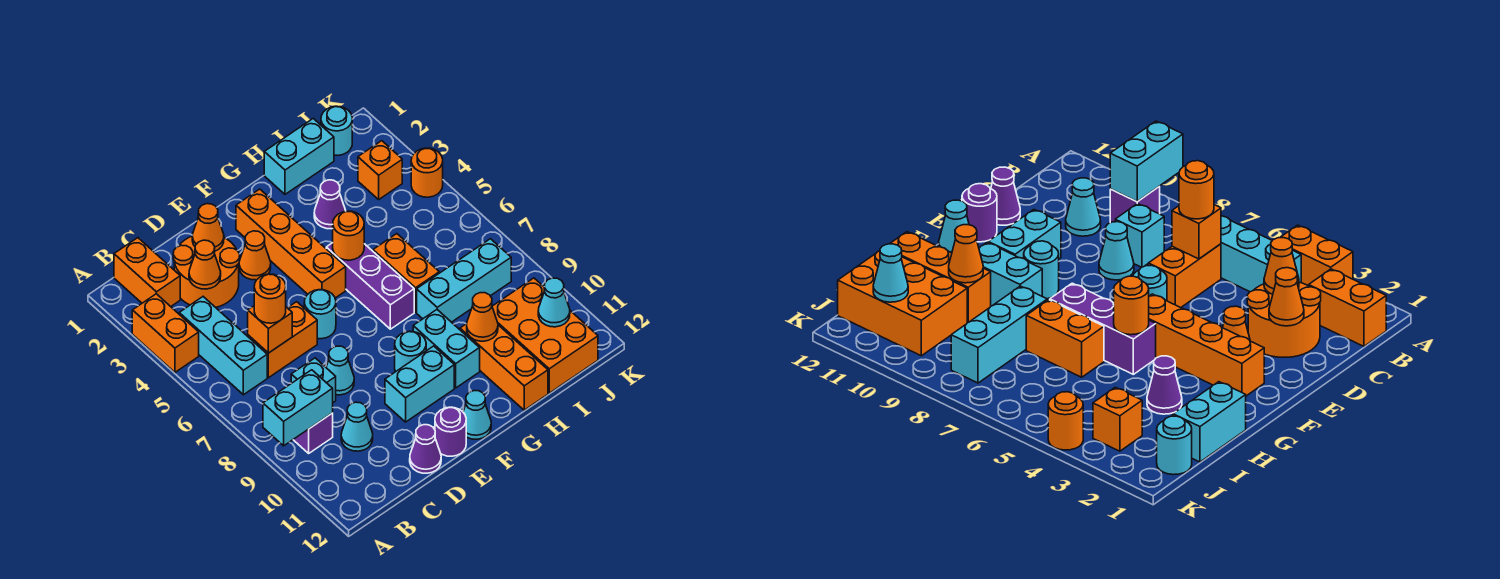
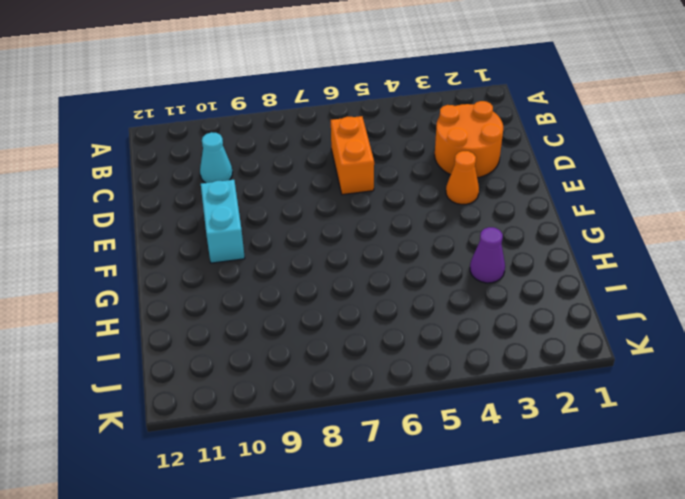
none -> orange 1x2 brick [132,294,199,372]
none -> orange 1x2 brick [114,238,180,307]
none -> cyan 1x3 brick [179,297,267,395]
none -> purple 1x1 brick [293,413,333,453]

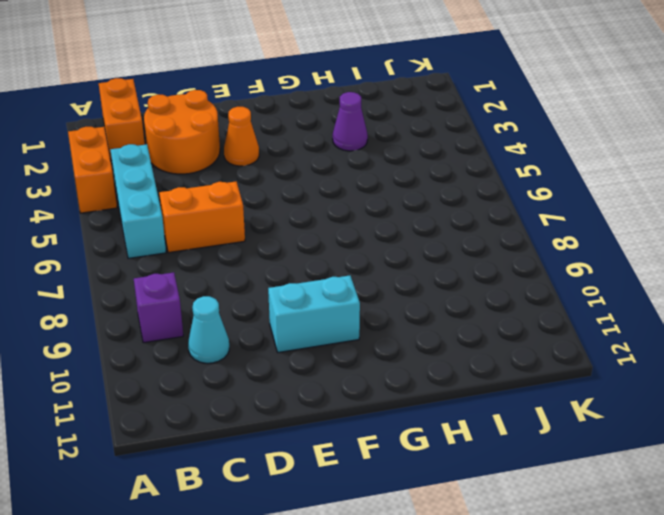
none -> cyan 1x1 brick [291,358,336,403]
none -> cyan 1x1 cone [326,346,354,395]
none -> purple 1x1 cone [410,425,441,473]
none -> cyan 1x1 round brick [304,290,336,339]

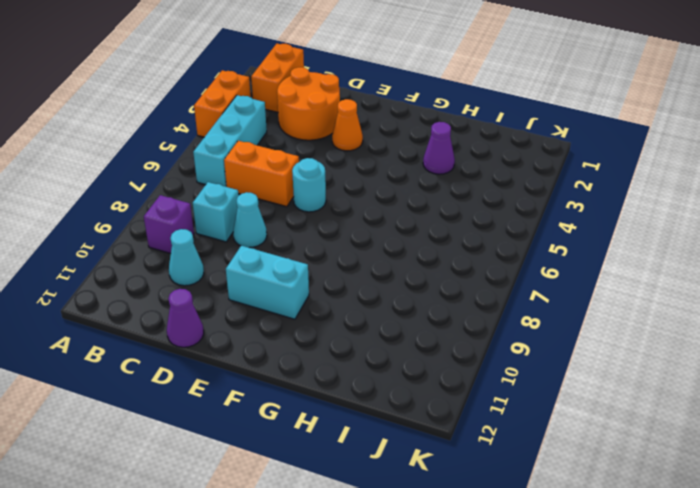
none -> purple 1x1 round brick [435,407,466,456]
none -> orange 1x4 brick [236,189,346,298]
none -> cyan 1x1 round brick [395,331,426,372]
none -> cyan 1x1 cone [463,391,491,439]

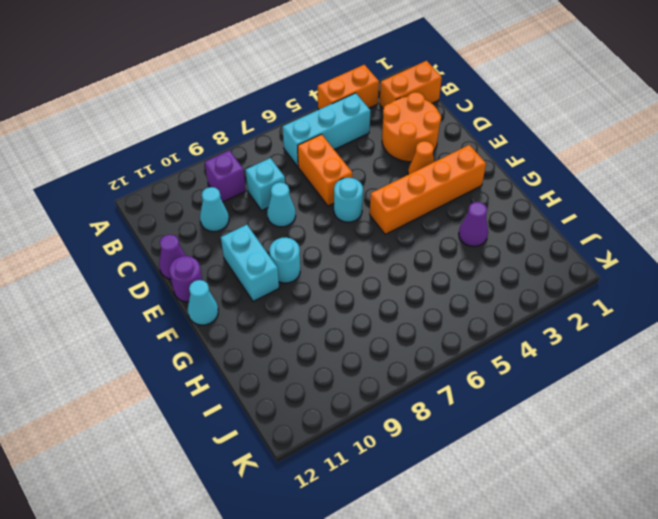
none -> purple 1x3 brick [326,243,414,329]
none -> cyan 1x2 brick [413,310,480,388]
none -> cyan 1x2 brick [264,119,334,194]
none -> orange 1x2 brick [373,234,439,312]

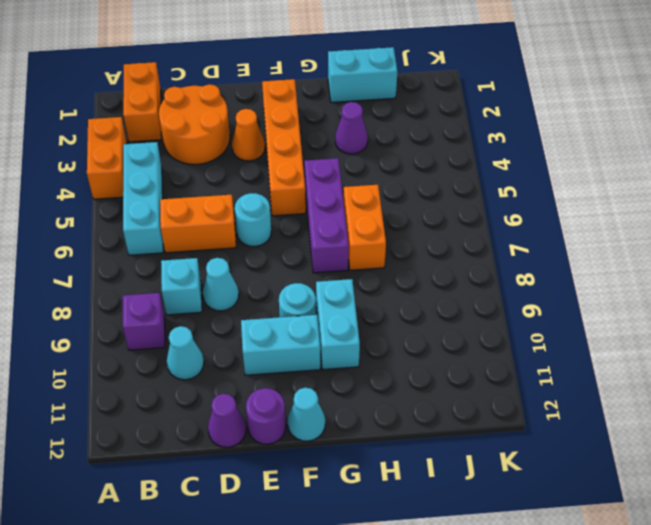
none -> cyan 1x3 brick [417,239,511,322]
none -> orange 1x3 brick [460,324,548,410]
none -> orange 2x3 brick [492,278,598,393]
none -> cyan 1x1 round brick [321,106,352,155]

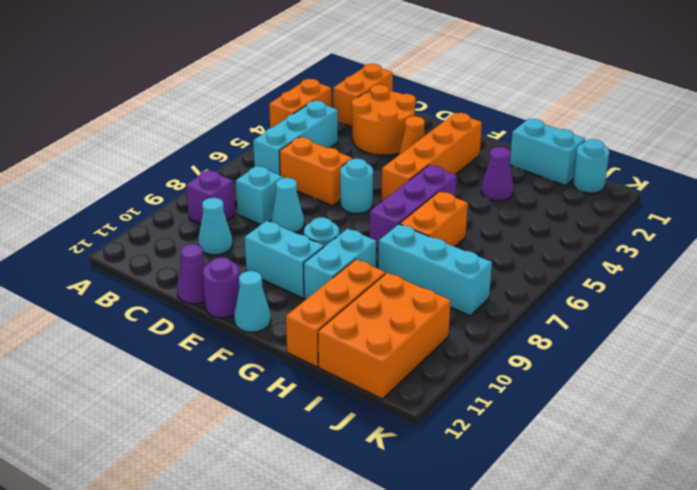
none -> orange 1x1 brick [358,141,402,199]
none -> orange 1x1 round brick [411,148,443,197]
none -> cyan 1x2 brick [263,370,333,446]
none -> orange 1x1 cone [189,240,221,289]

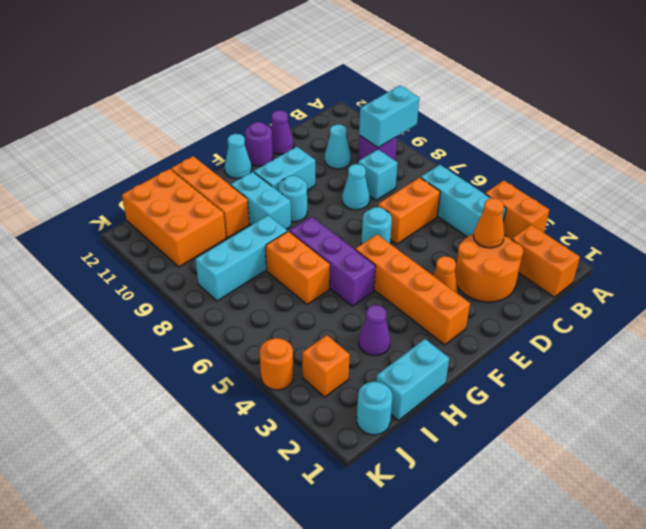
none -> orange 1x1 brick [248,306,292,353]
none -> orange 1x1 cone [192,204,224,251]
none -> orange 1x1 round brick [333,211,364,260]
none -> orange 1x1 cone [467,293,498,341]

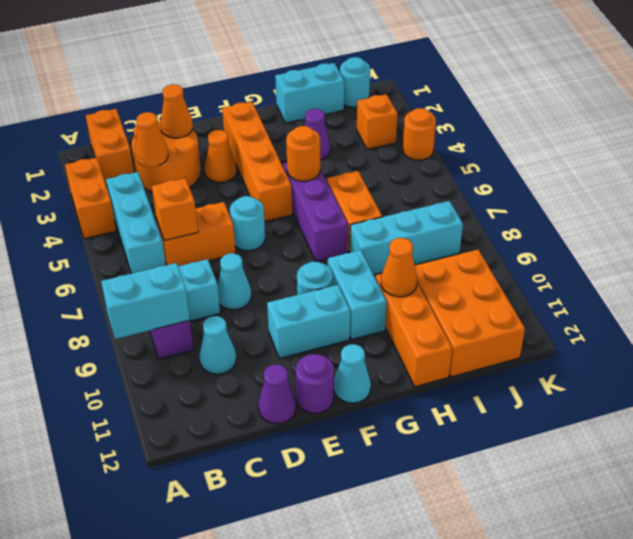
none -> cyan 1x1 cone [538,278,570,327]
none -> orange 1x1 round brick [254,274,286,323]

